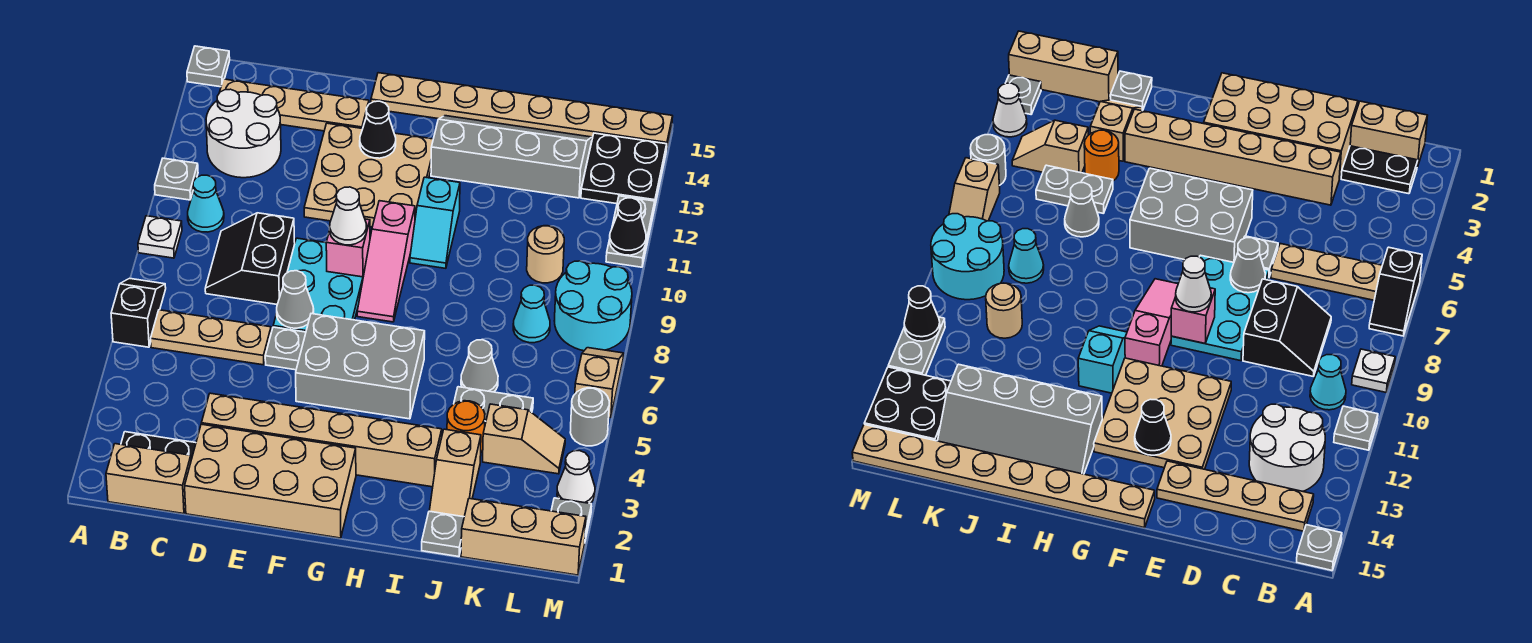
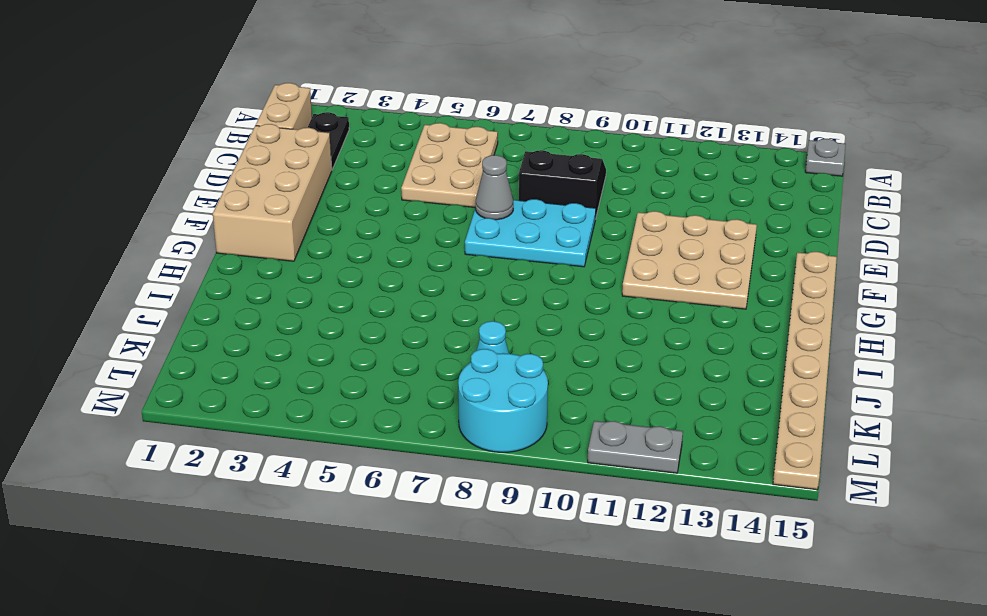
tan 2x3 plate [401,123,498,208] -> tan 1x3 plate [151,310,271,365]
none -> black 1x2 slope [111,278,166,347]
none -> white 1x1 plate [138,216,182,258]
none -> grey 1x1 plate [155,158,198,200]
none -> cyan 1x1 cone [188,175,224,232]

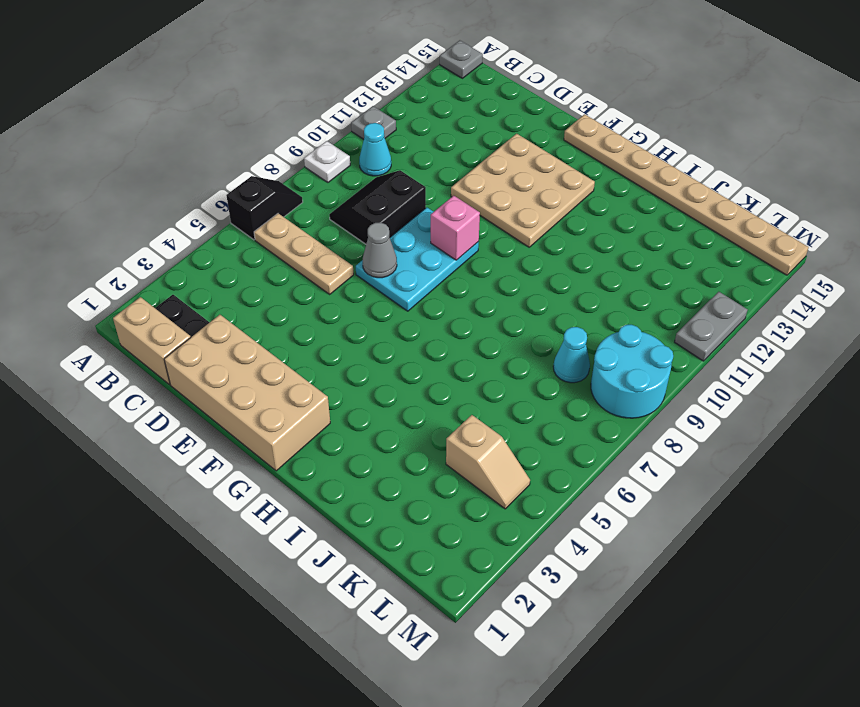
none -> white 2x2 round brick [206,89,281,178]
none -> tan 1x4 plate [220,79,369,131]
none -> tan 1x6 brick [201,393,442,487]
none -> grey 1x1 plate [265,327,306,370]

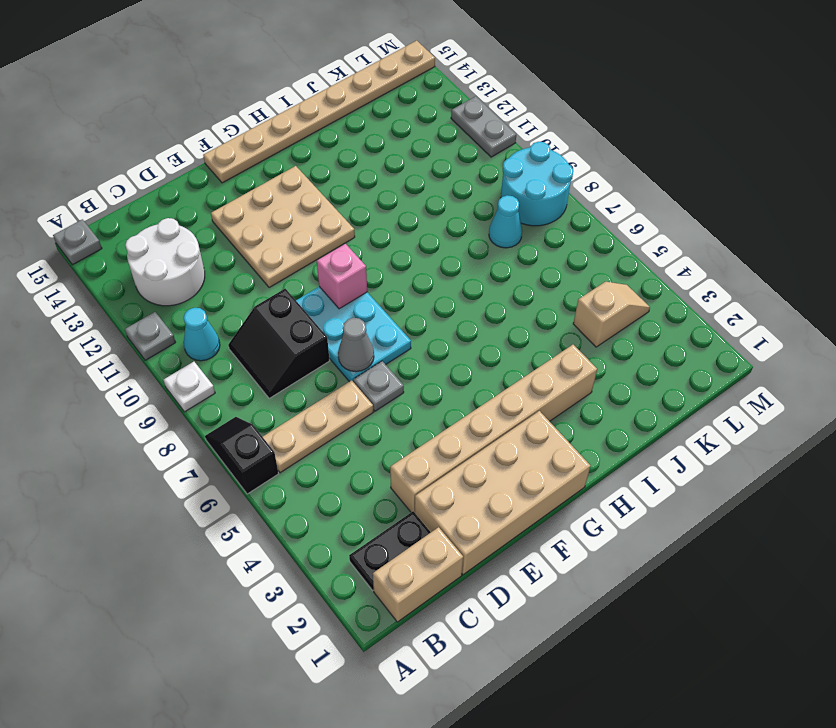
none -> tan 1x4 plate [220,79,369,131]
none -> grey 2x3 brick [296,314,425,419]
none -> pink 1x3 slope [357,201,415,322]
none -> cyan 1x2 slope [410,177,460,268]

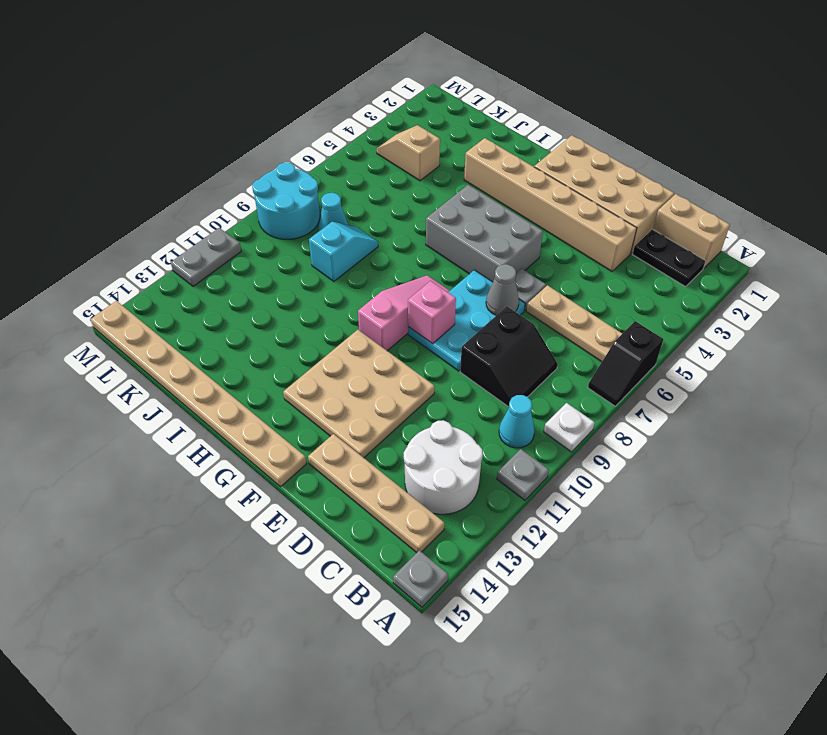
cyan 1x2 slope [309,222,378,281] -> cyan 1x2 slope moved to [410,177,460,268]
none -> grey 2x4 slope [431,116,592,198]
none -> grey 1x1 plate [422,511,464,557]
none -> tan 1x2 slope [429,429,481,517]
none -> orange 1x1 round brick [447,401,485,452]

